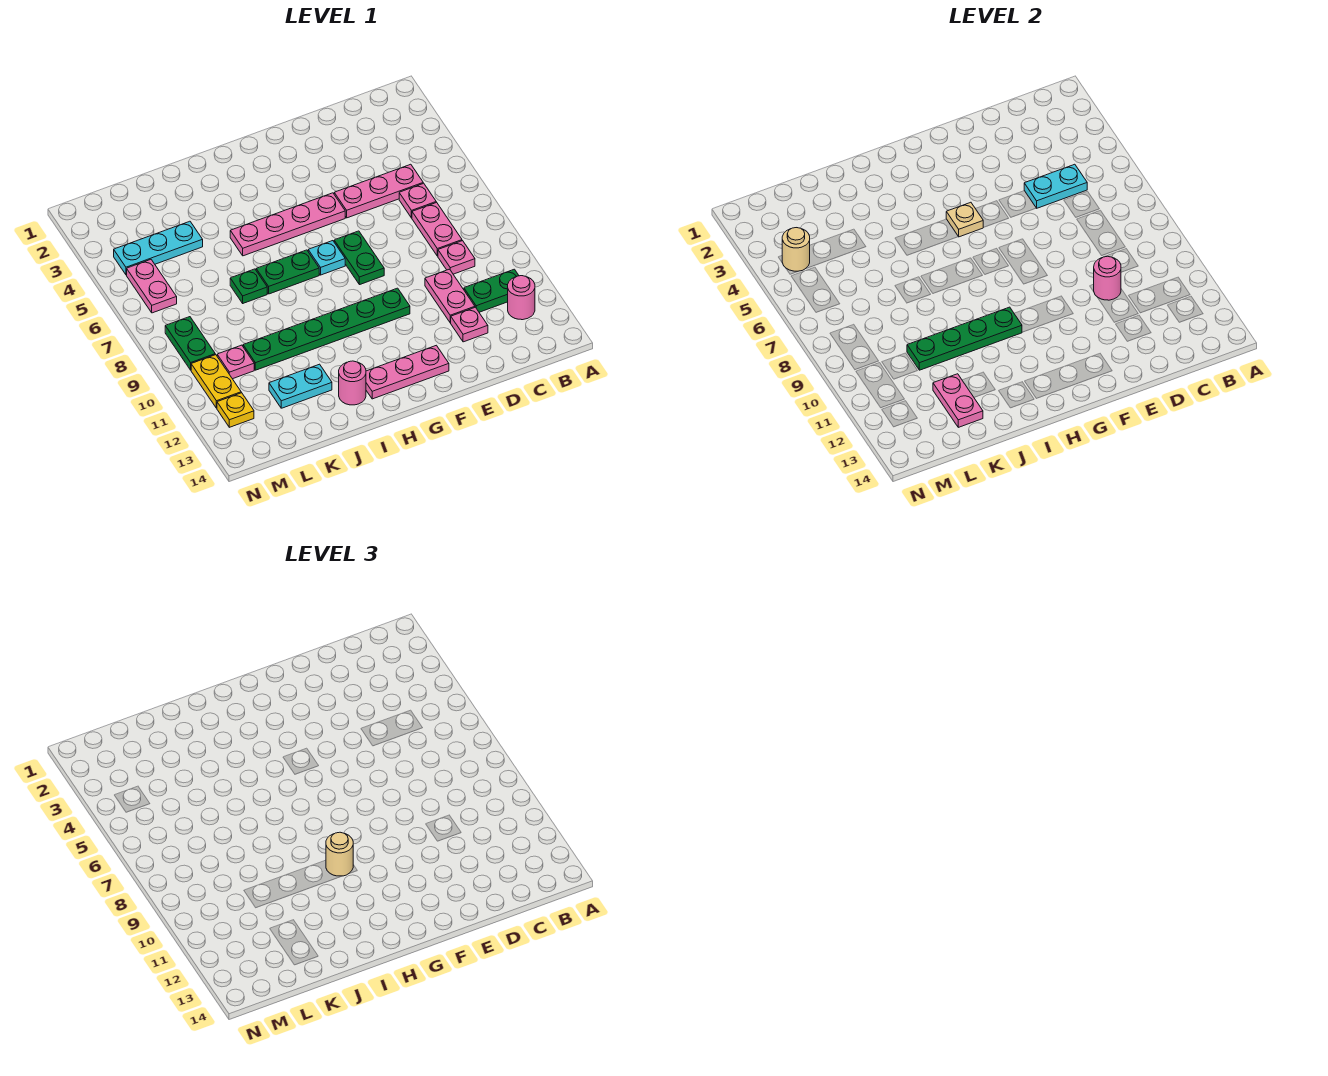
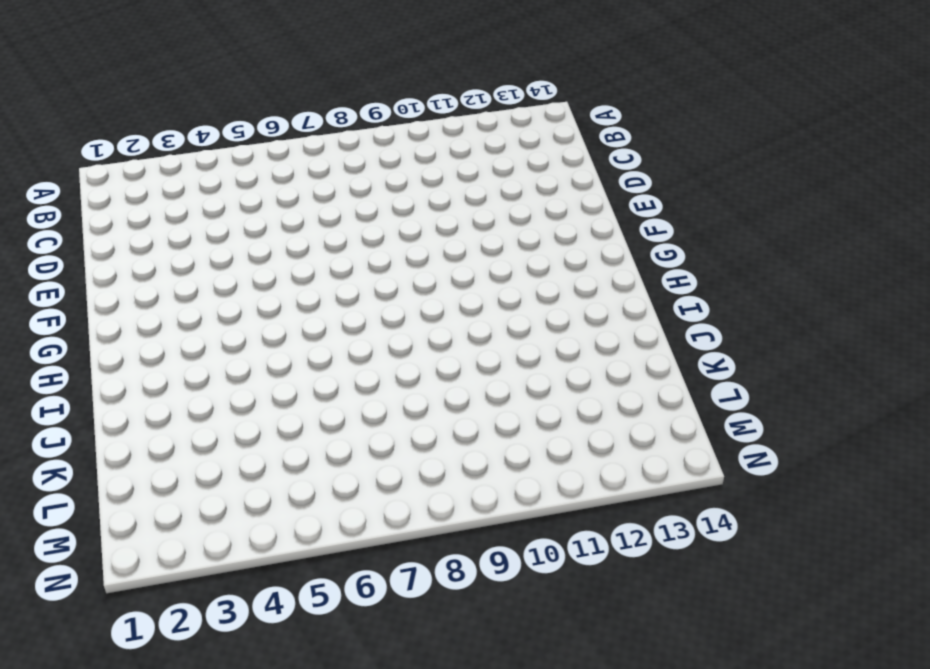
none -> green 1x2 plate [464,269,519,312]
none -> pink 1x1 round brick [508,276,535,320]
none -> pink 1x3 plate [334,164,423,218]
none -> pink 1x1 plate [399,183,436,218]

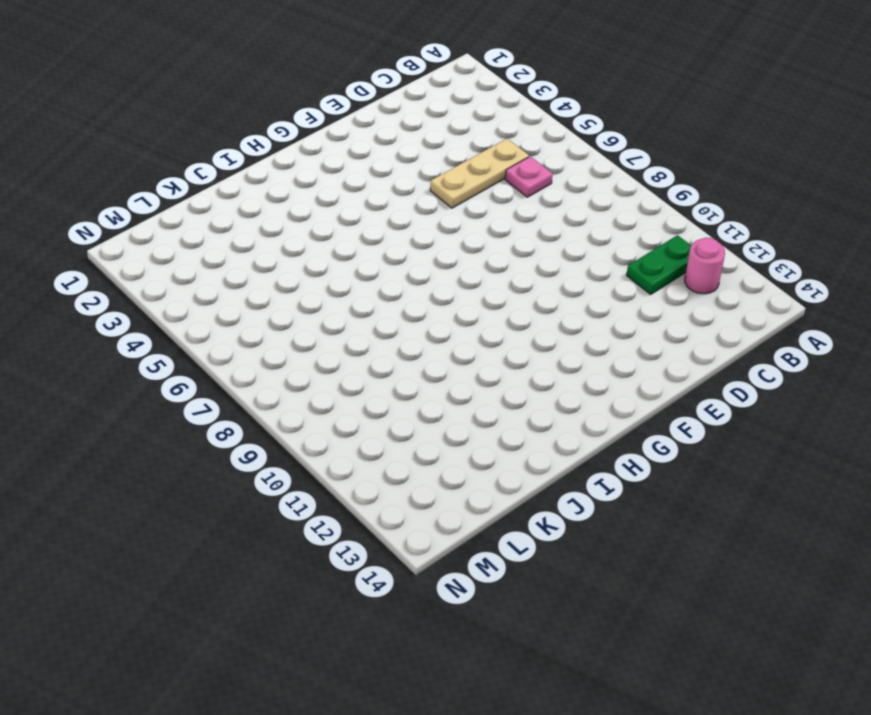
tan 1x3 plate [430,139,529,208] -> pink 1x3 plate [334,164,423,218]
none -> pink 1x2 plate [412,202,462,256]
none -> pink 1x1 plate [438,241,475,274]
none -> pink 1x2 plate [425,269,475,323]
none -> pink 1x1 plate [451,307,488,342]

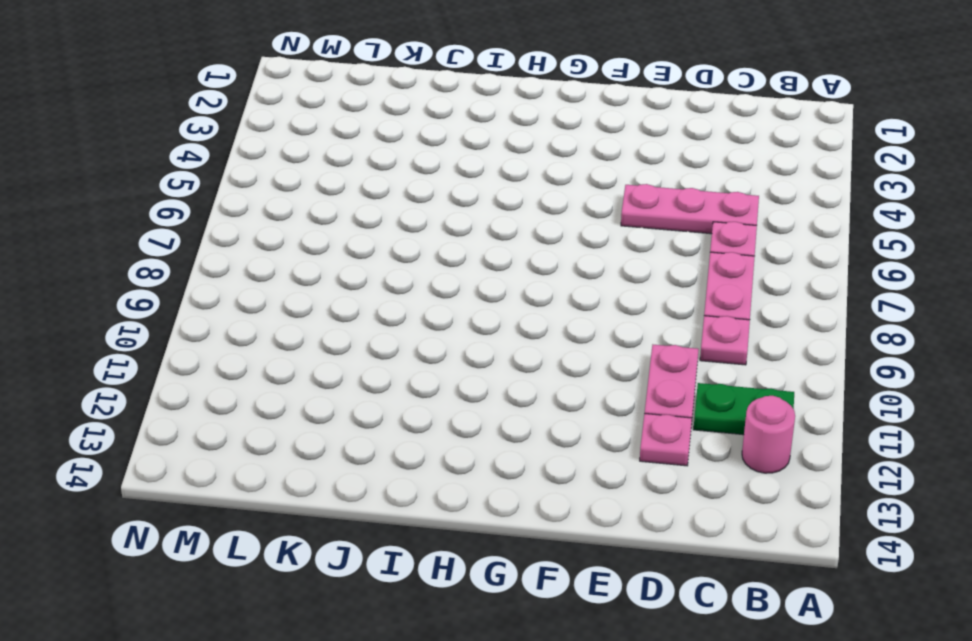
none -> pink 1x4 plate [230,193,345,256]
none -> green 1x2 plate [334,231,384,285]
none -> green 1x6 plate [243,288,410,370]
none -> pink 1x3 plate [366,345,449,399]

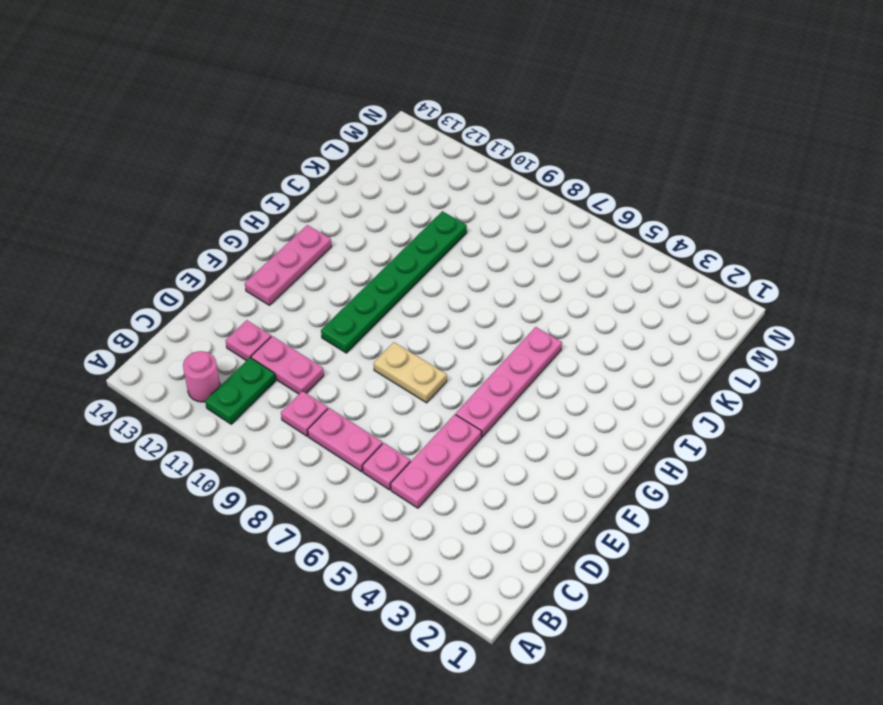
tan 1x2 plate [374,342,447,403] -> green 1x2 plate [334,231,384,285]
none -> cyan 1x1 plate [308,241,345,275]
none -> green 1x2 plate [256,250,319,294]
none -> pink 1x1 round brick [339,361,366,405]
none -> green 1x1 plate [230,269,267,303]

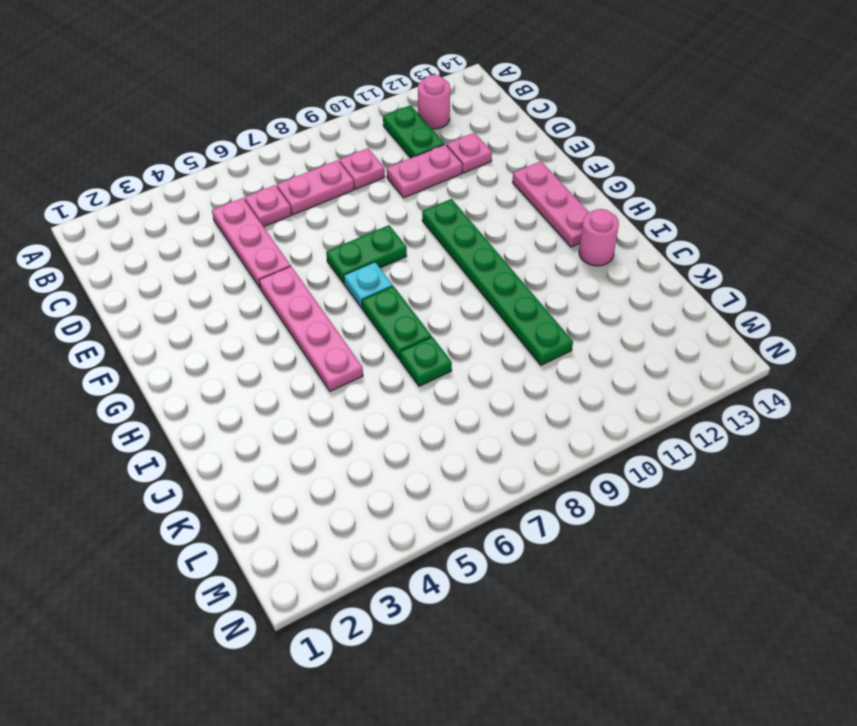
none -> cyan 1x2 plate [269,364,332,408]
none -> cyan 1x3 plate [114,221,203,275]
none -> pink 1x1 plate [217,345,254,379]
none -> pink 1x2 plate [127,260,177,313]

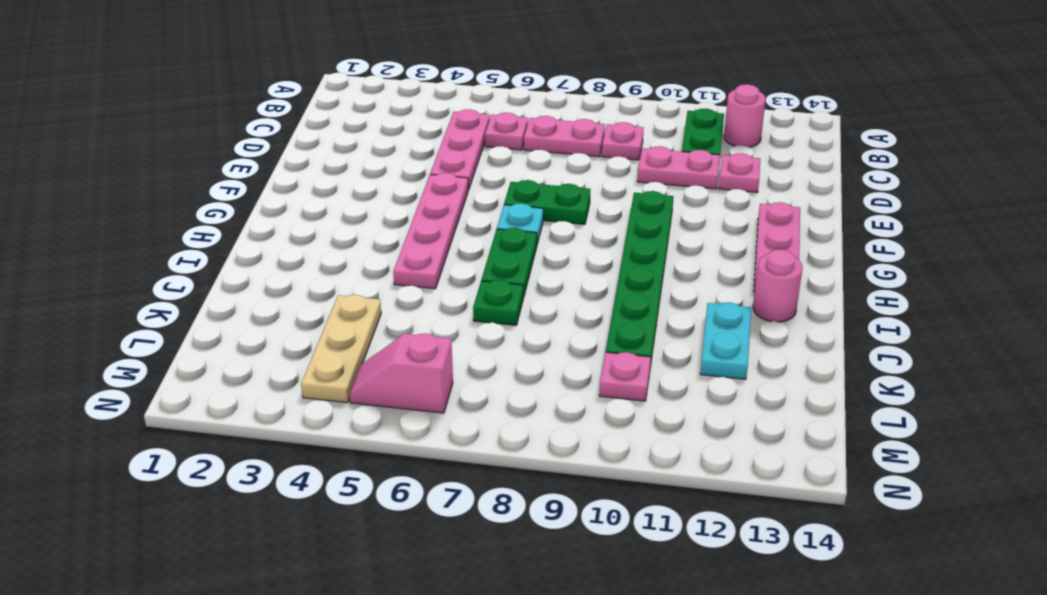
tan 1x3 plate [301,295,381,403] -> cyan 1x3 plate [114,221,203,275]
pink 1x2 slope [350,333,453,413] -> pink 1x2 plate [127,260,177,313]
none -> green 1x2 plate [165,317,215,370]
none -> yellow 1x2 plate [191,355,241,408]
none -> yellow 1x1 plate [217,393,254,427]
none -> cyan 1x2 plate [1024,164,1087,208]

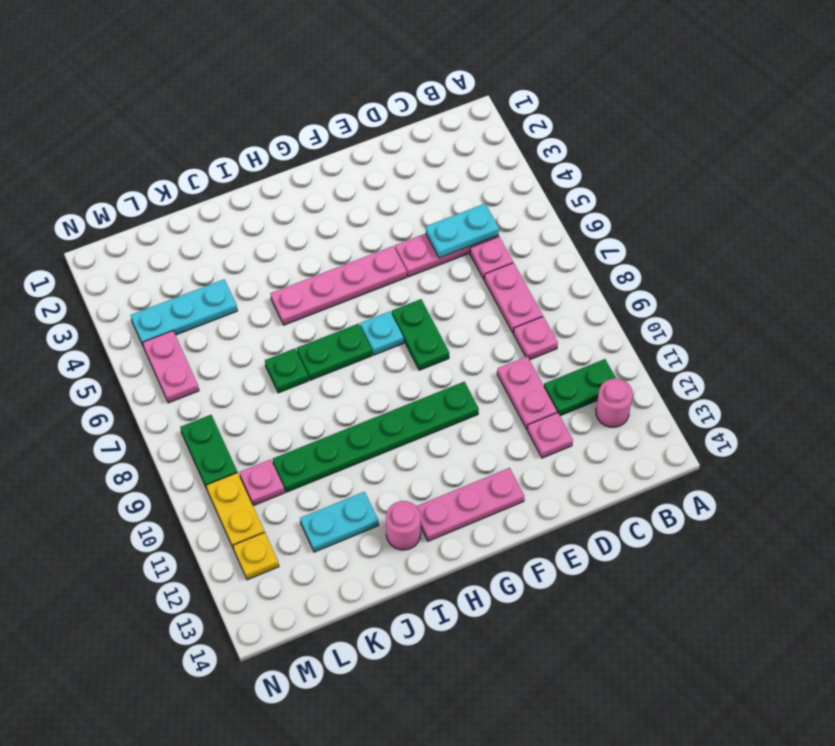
none -> pink 1x1 round brick [1094,256,1121,300]
none -> tan 1x1 plate [946,202,984,237]
none -> green 1x4 plate [907,307,1022,370]
none -> pink 1x2 plate [933,374,983,427]

